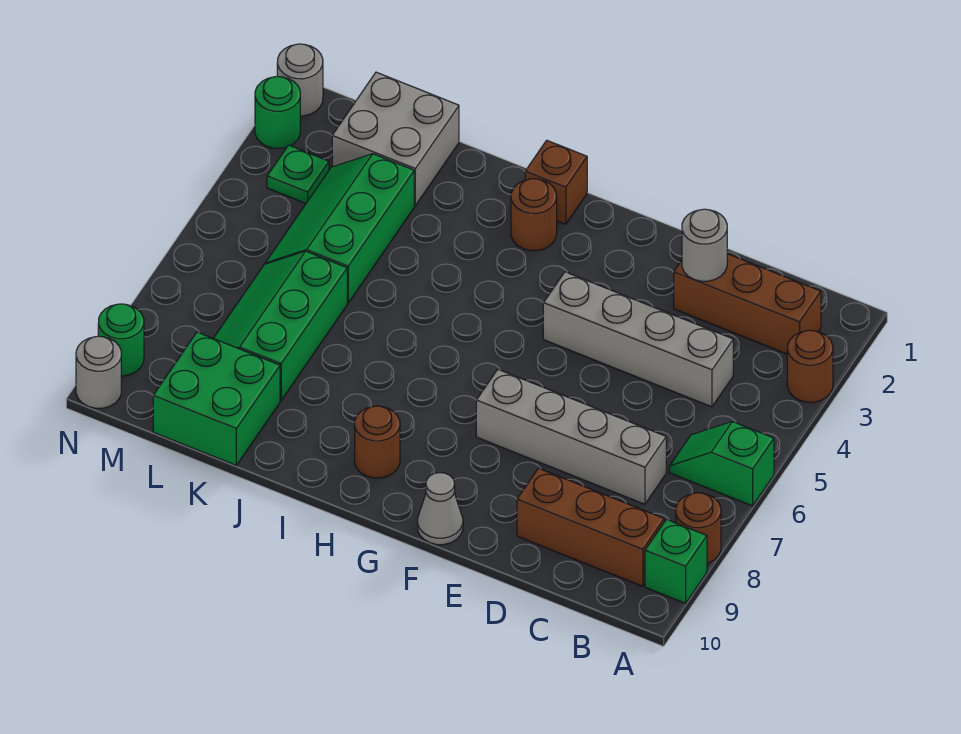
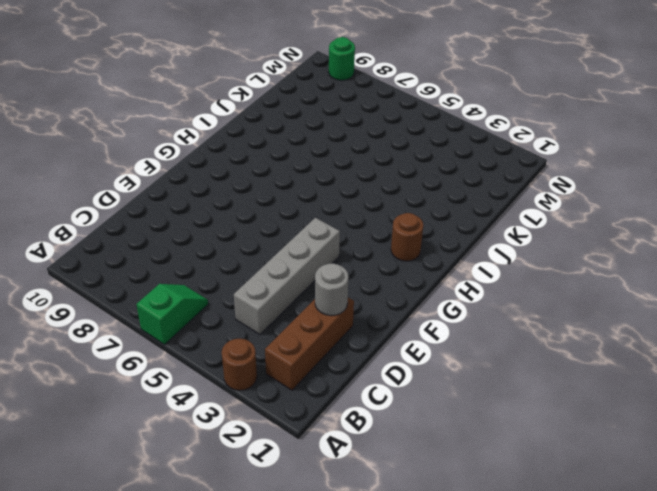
none -> brown 1x1 round brick [676,493,721,563]
none -> green 1x1 brick [645,519,707,603]
none -> brown 1x3 brick [517,468,664,586]

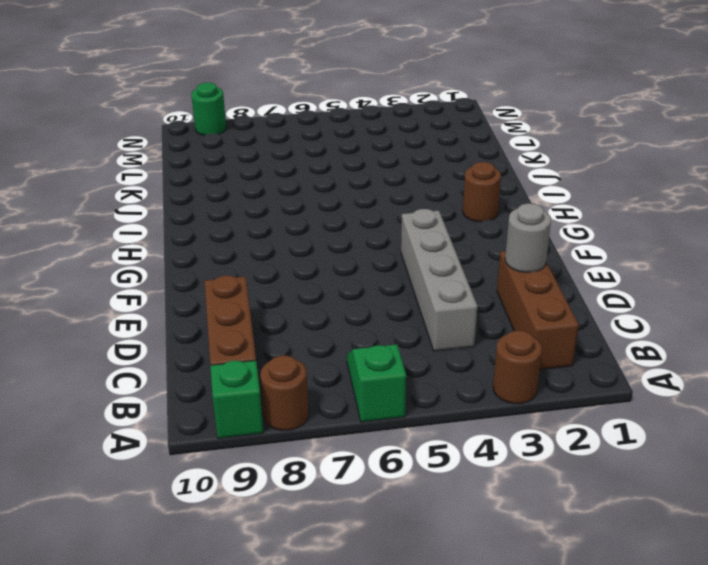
none -> grey 1x4 brick [476,370,666,504]
none -> grey 1x1 cone [418,473,463,545]
none -> brown 1x1 brick [525,140,587,224]

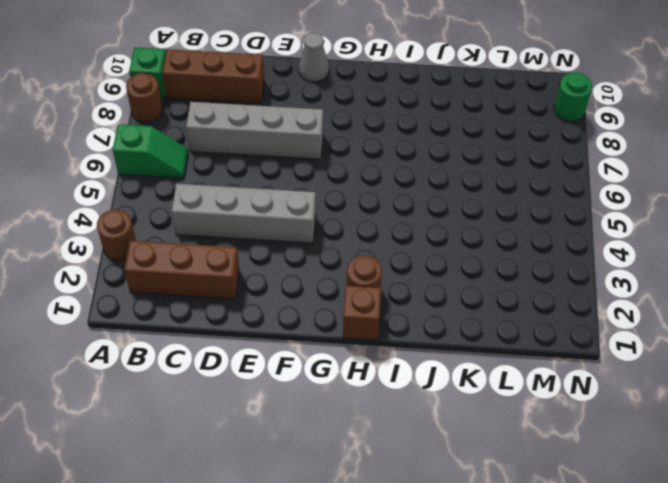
none -> brown 1x1 round brick [355,406,400,478]
none -> grey 2x2 brick [332,72,459,205]
none -> green 2x3 slope [265,154,414,303]

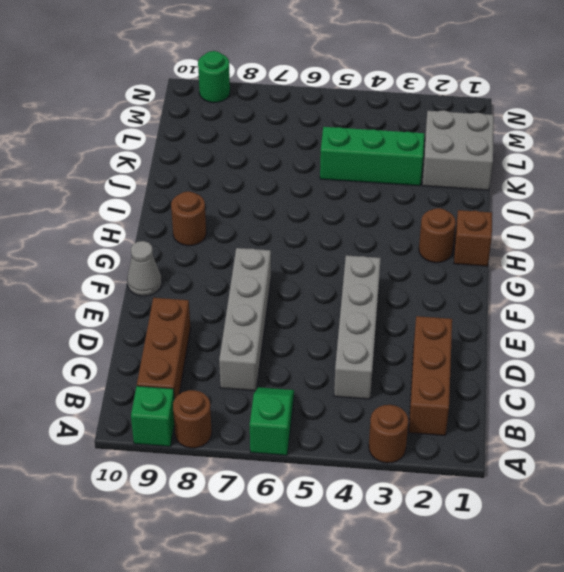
none -> green 2x3 slope [213,251,347,400]
none -> green 2x2 brick [153,332,280,465]
none -> green 1x1 plate [267,145,329,203]

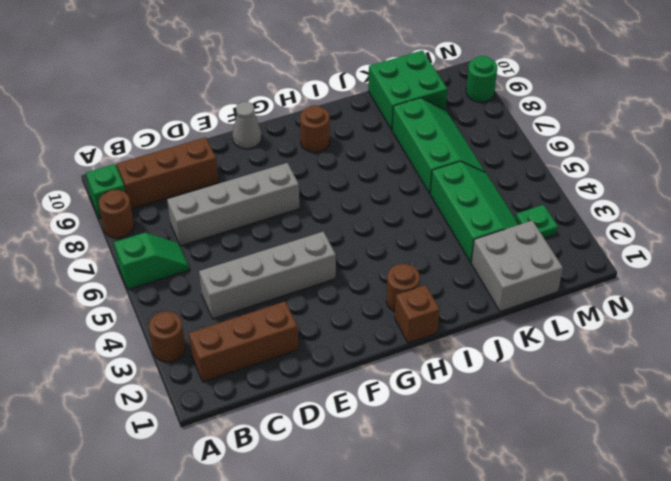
none -> grey 1x1 round brick [277,44,323,116]
none -> green 1x1 round brick [255,76,300,148]
none -> grey 1x1 round brick [76,336,121,408]

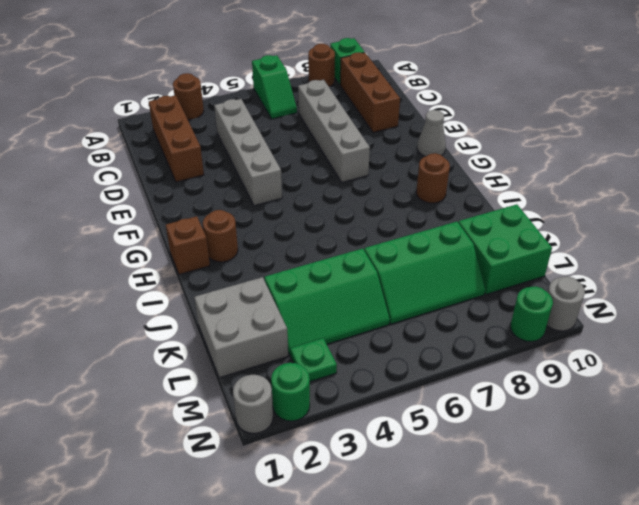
none -> grey 1x1 round brick [682,209,727,281]

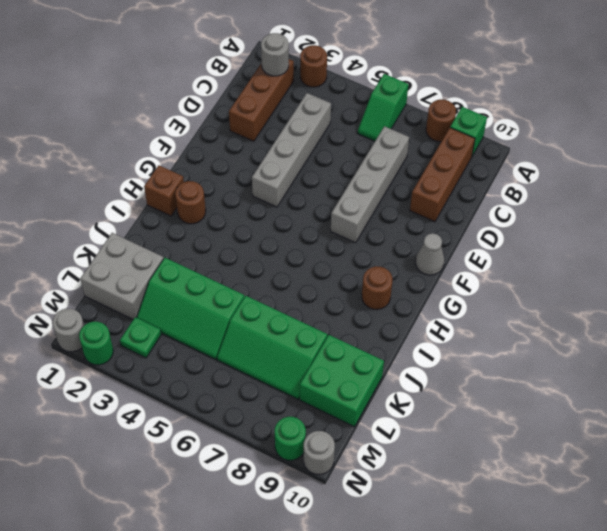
grey 1x1 round brick [261,33,289,76] -> grey 1x1 round brick moved to [682,209,727,281]

